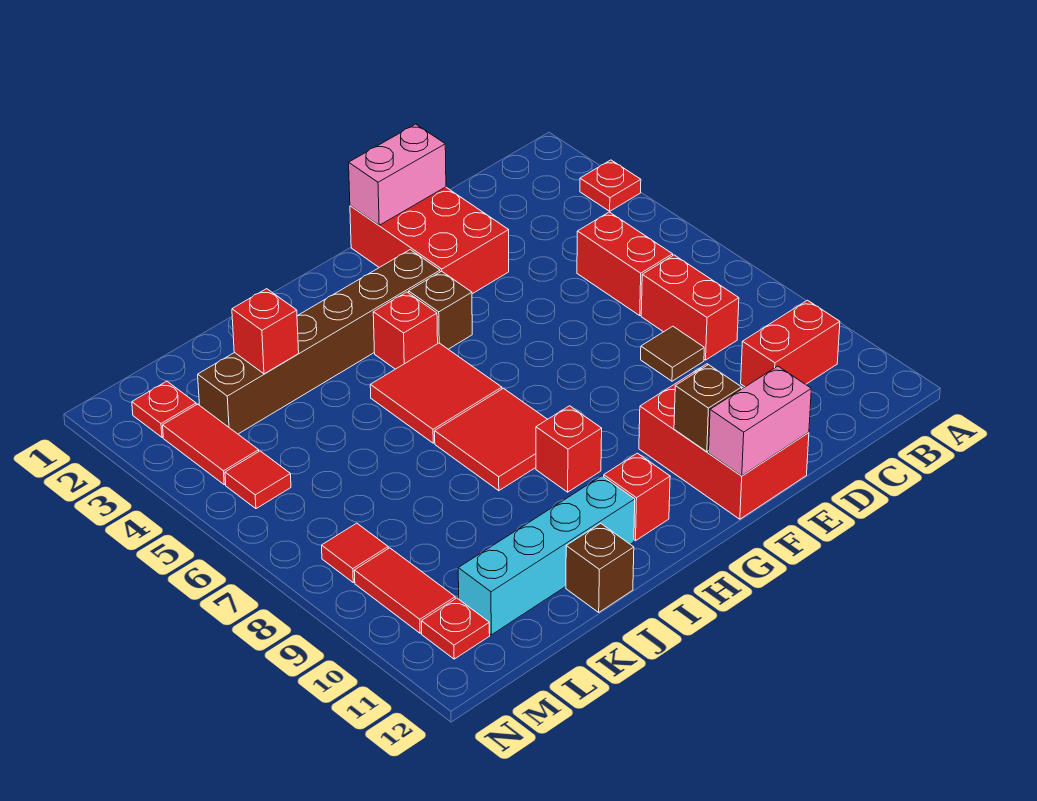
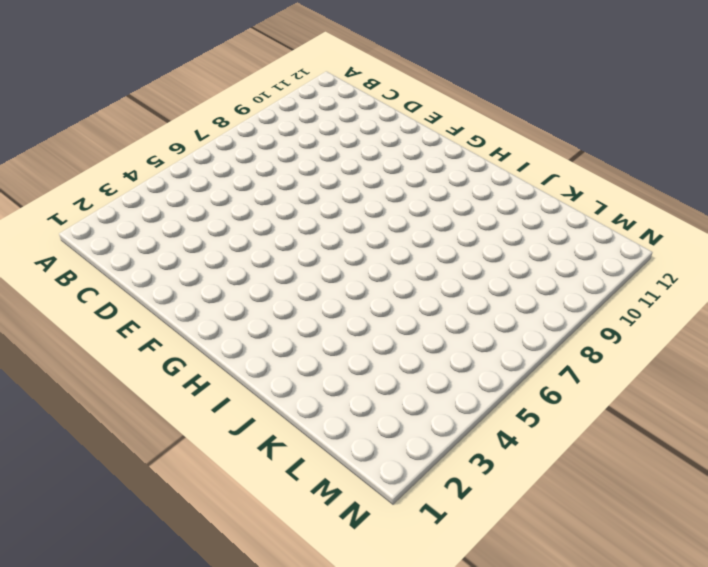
none -> red 1x1 plate [580,160,641,211]
none -> red 1x2 brick [741,300,840,387]
none -> red 1x2 brick [577,212,673,315]

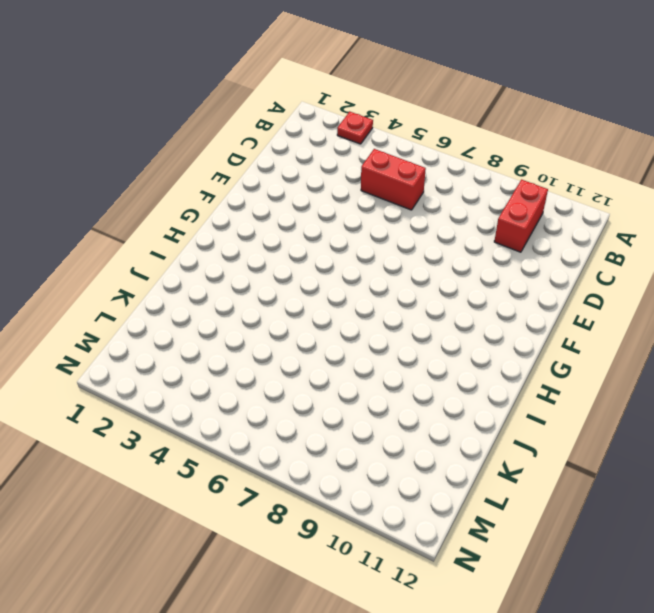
none -> red 1x2 brick [641,255,739,360]
none -> brown 1x1 tile [641,326,704,381]
none -> red 2x3 brick [350,187,509,294]

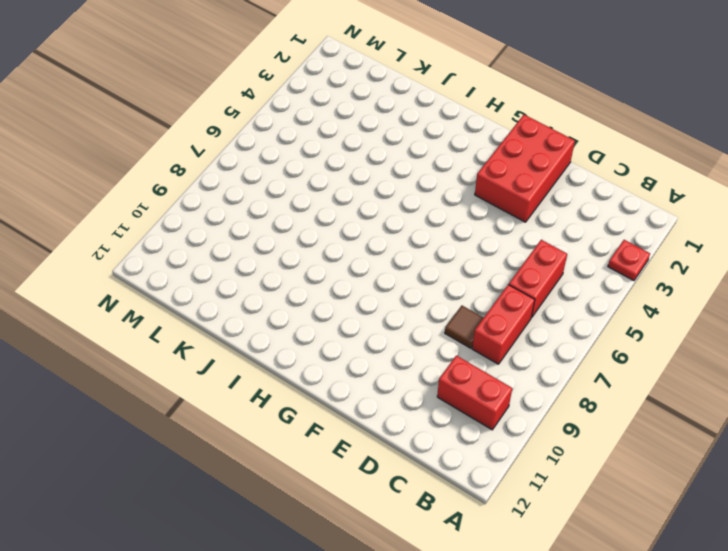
none -> red 2x3 brick [639,364,809,519]
none -> brown 1x6 brick [198,250,440,434]
none -> brown 1x1 brick [409,271,472,349]

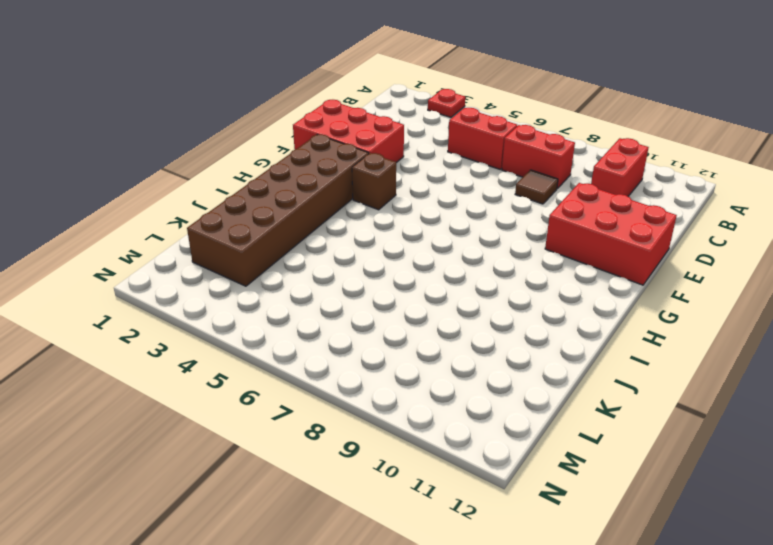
brown 2x6 brick [187,134,369,286] -> brown 1x6 brick [198,250,440,434]
none -> red 1x1 brick [373,292,438,369]
none -> red 2x2 tile [370,343,502,443]
none -> red 2x2 tile [435,388,547,491]

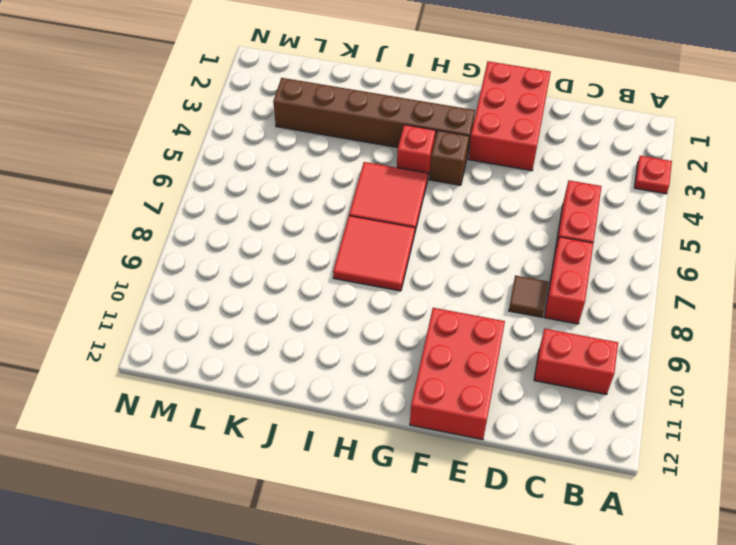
none -> red 1x1 brick [536,406,602,492]
none -> red 1x1 brick [604,453,670,541]
none -> cyan 1x4 brick [458,476,635,635]

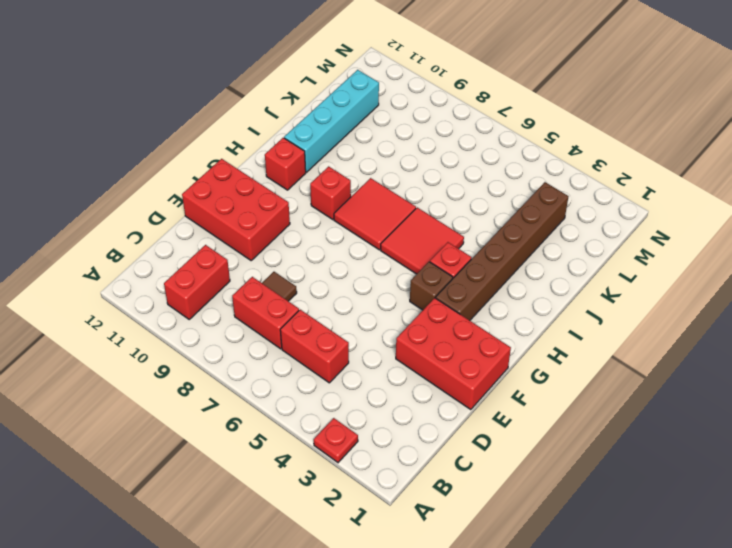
none -> brown 1x1 brick [566,523,634,612]
none -> red 1x1 plate [132,381,196,437]
none -> red 1x2 tile [163,404,259,485]

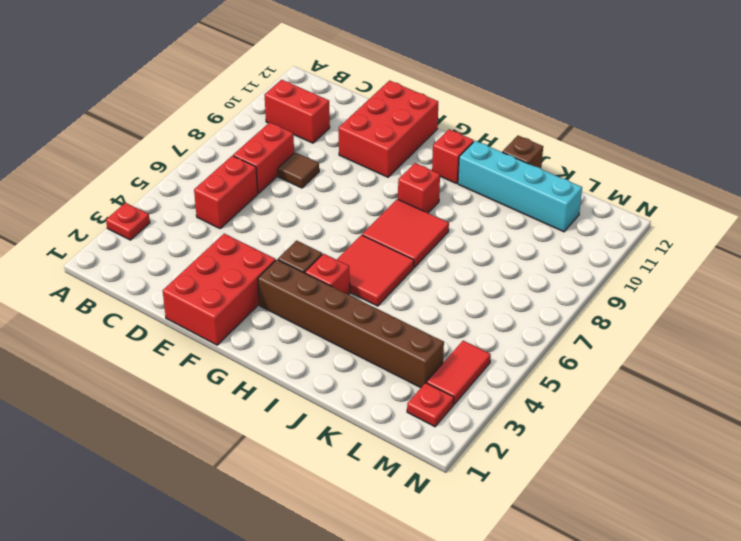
none -> red 1x1 tile [225,451,291,509]
none -> red 1x1 tile [322,523,388,582]
none -> red 1x2 tile [354,548,455,633]

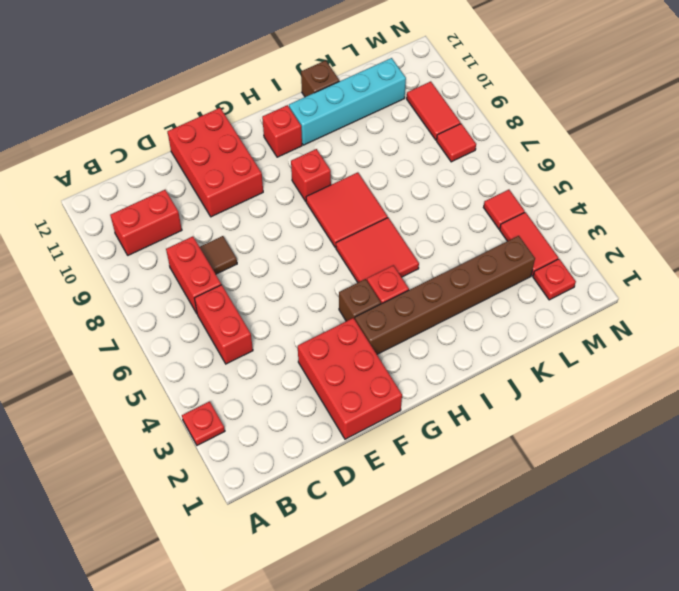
none -> red 1x1 plate [422,598,490,659]
none -> pink 1x2 brick [349,124,446,225]
none -> pink 1x2 brick [709,366,811,476]

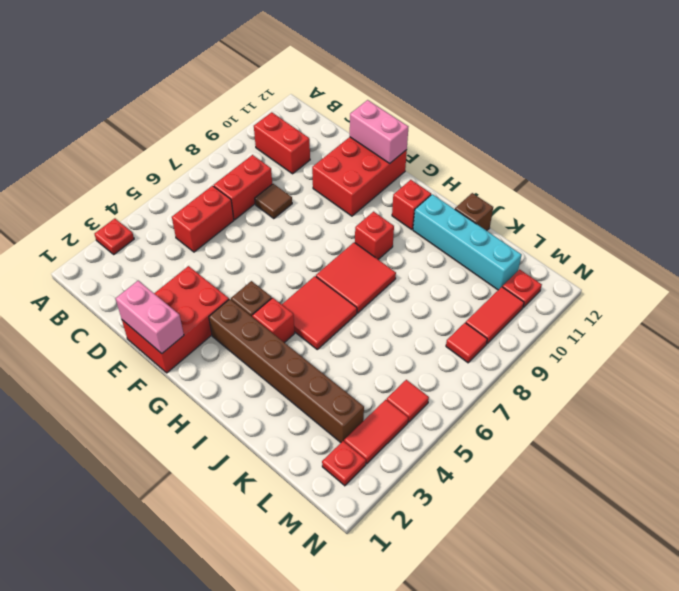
none -> brown 1x1 brick [674,365,742,452]
none -> red 1x1 brick [232,289,299,374]

